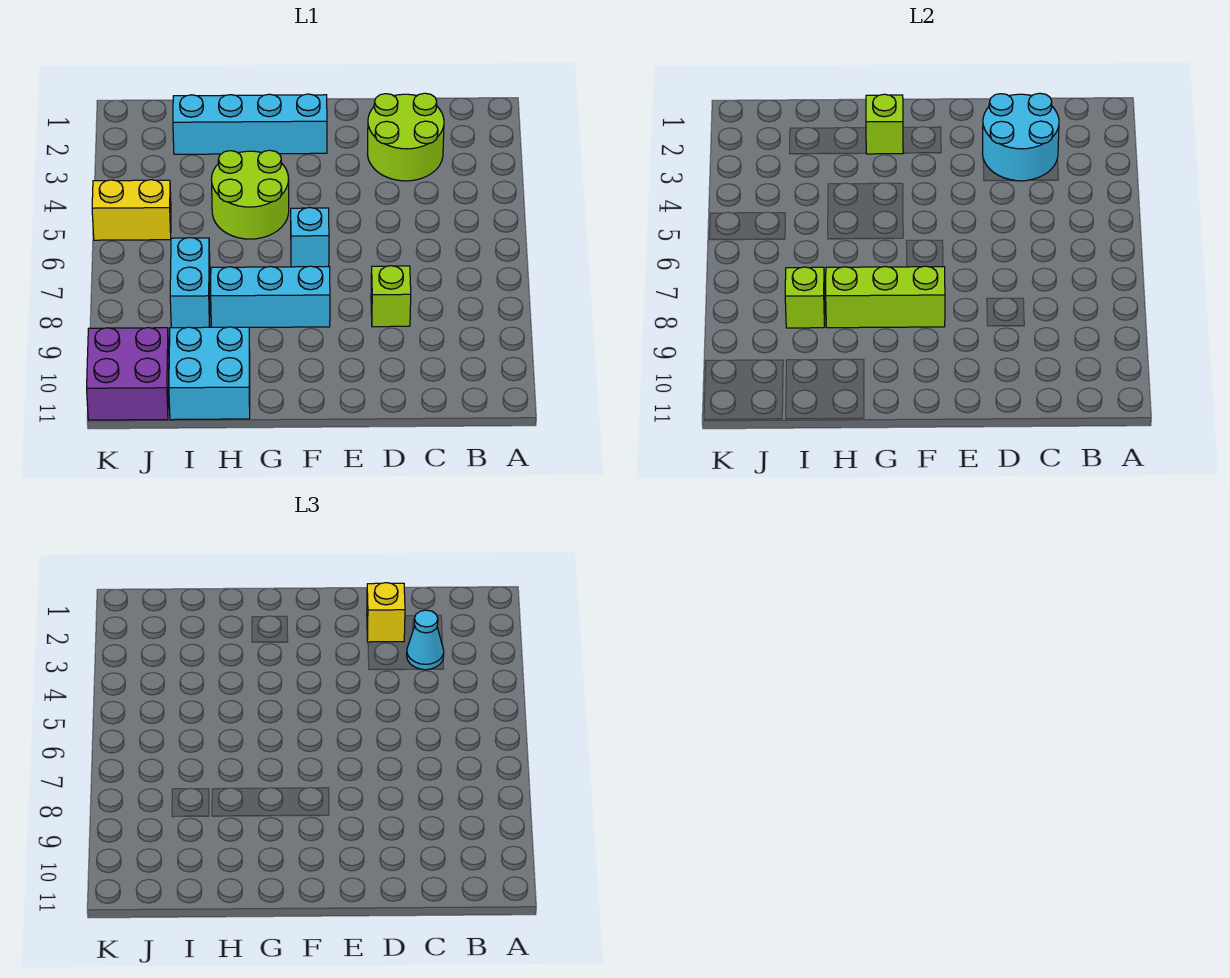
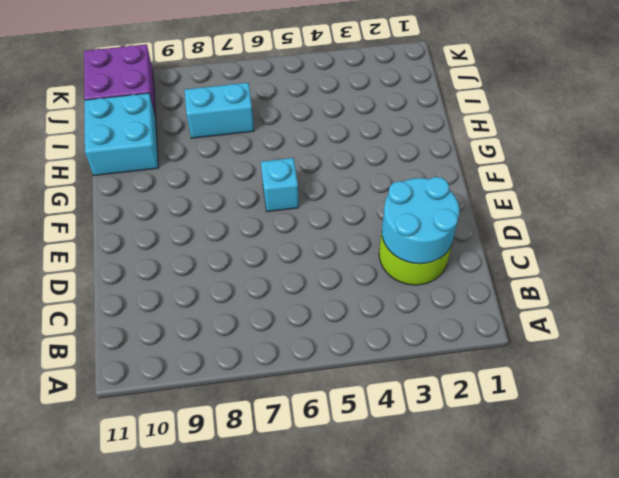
none -> lime 1x1 brick [371,266,411,327]
none -> cyan 1x4 brick [173,94,327,154]
none -> cyan 1x3 brick [211,266,330,327]

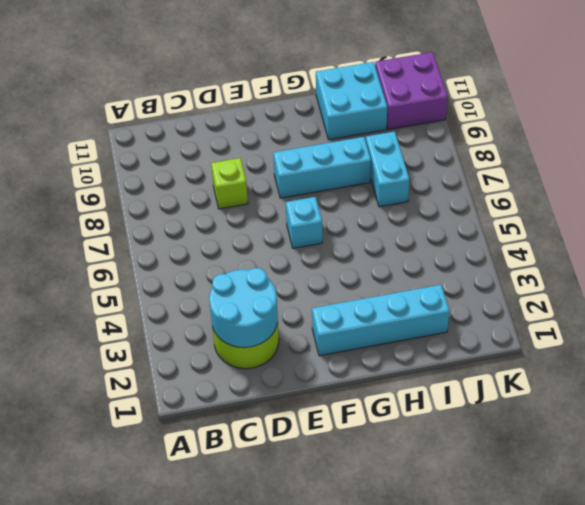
none -> lime 2x2 round brick [212,150,289,239]
none -> yellow 1x2 brick [92,180,171,240]
none -> lime 1x3 brick [826,266,945,328]

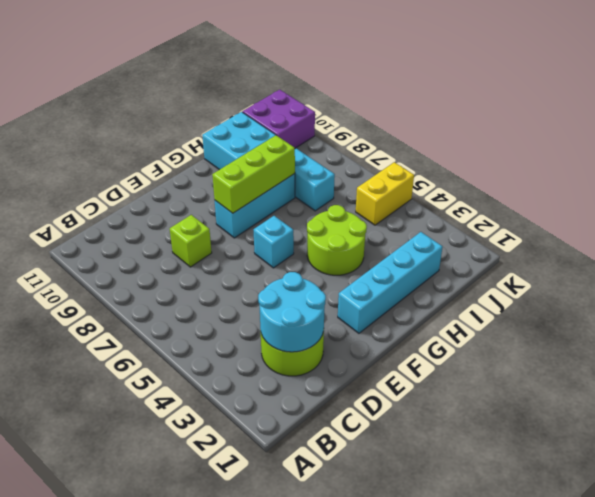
none -> lime 1x1 brick [866,94,903,154]
none -> lime 1x1 brick [785,267,825,328]
none -> cyan 1x1 cone [407,610,444,670]

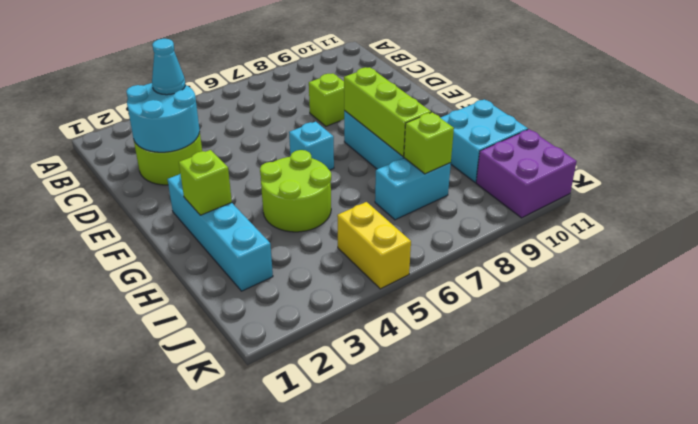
none -> yellow 1x1 brick [367,583,405,642]

